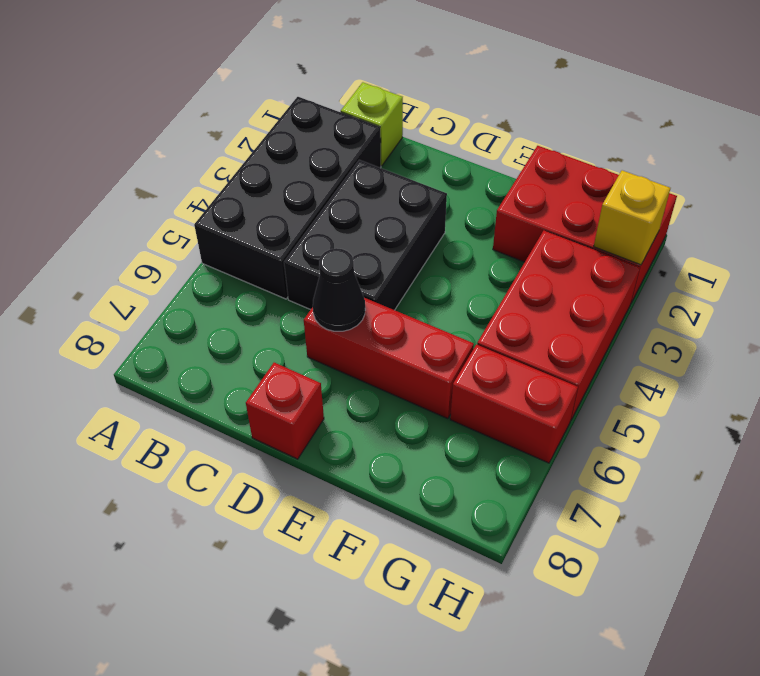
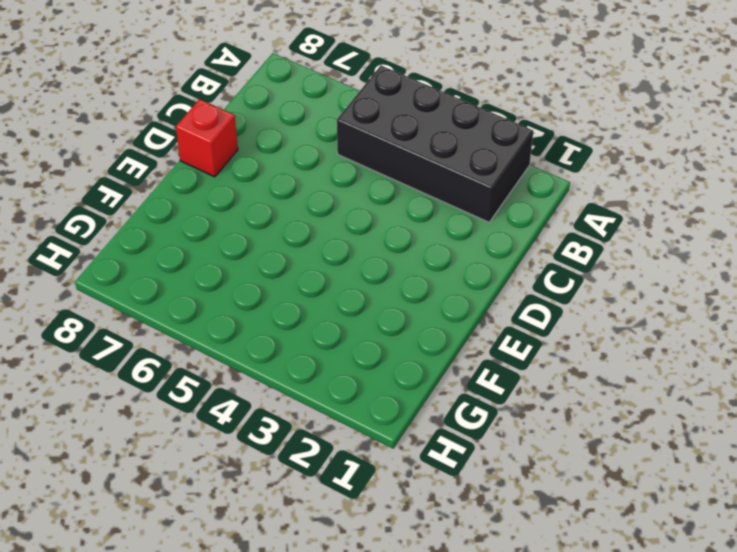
none -> lime 1x1 brick [341,82,403,166]
none -> black 2x3 brick [284,160,447,310]

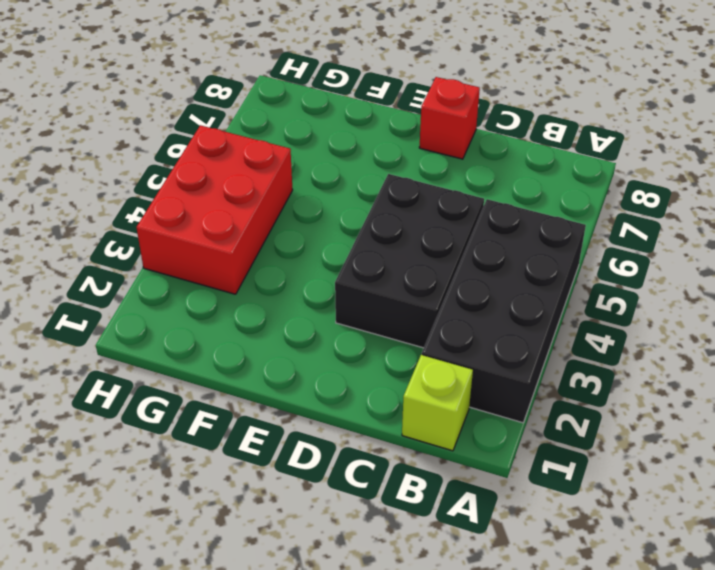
none -> red 1x3 brick [304,298,474,419]
none -> red 2x3 brick [493,146,677,302]

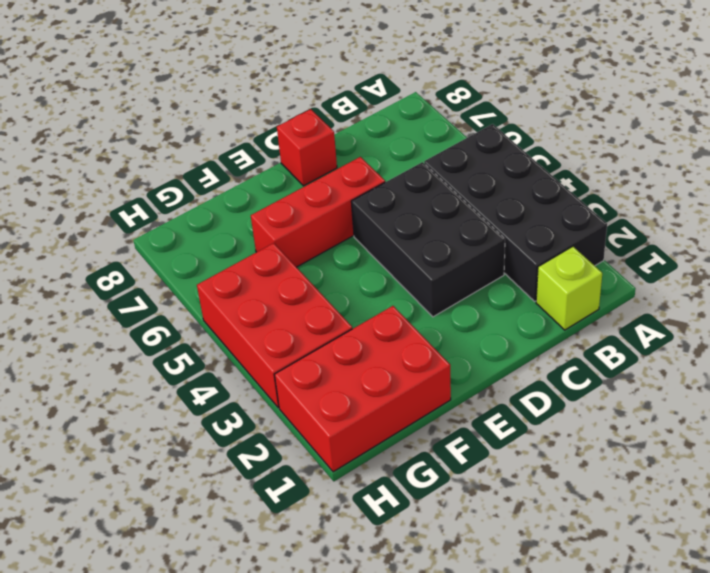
none -> red 1x2 brick [450,345,578,463]
none -> black 1x1 cone [313,248,365,331]

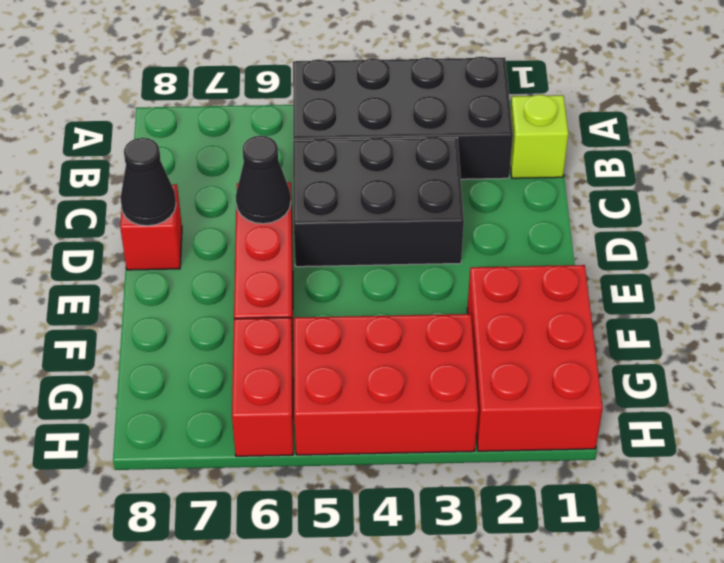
black 1x1 cone [120,138,176,226] -> none
none -> yellow 1x1 brick [594,170,670,265]

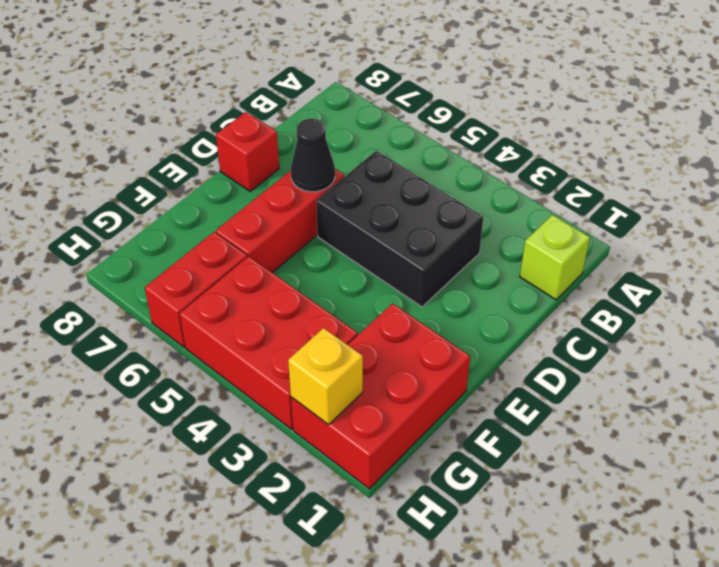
none -> black 2x4 brick [194,97,381,299]

